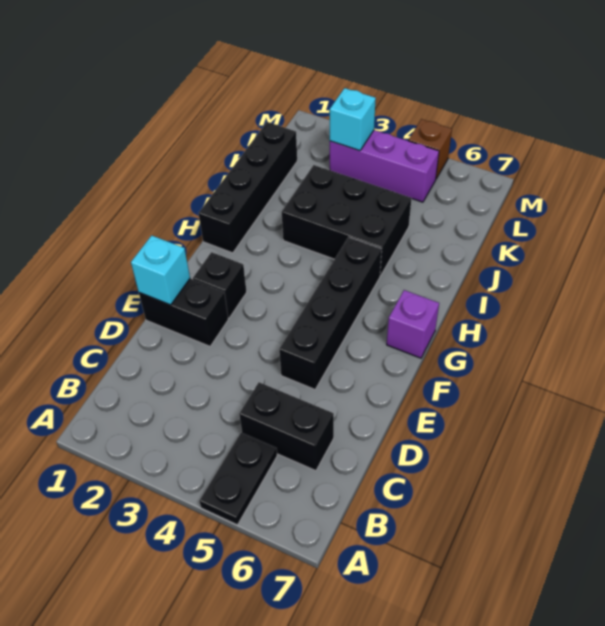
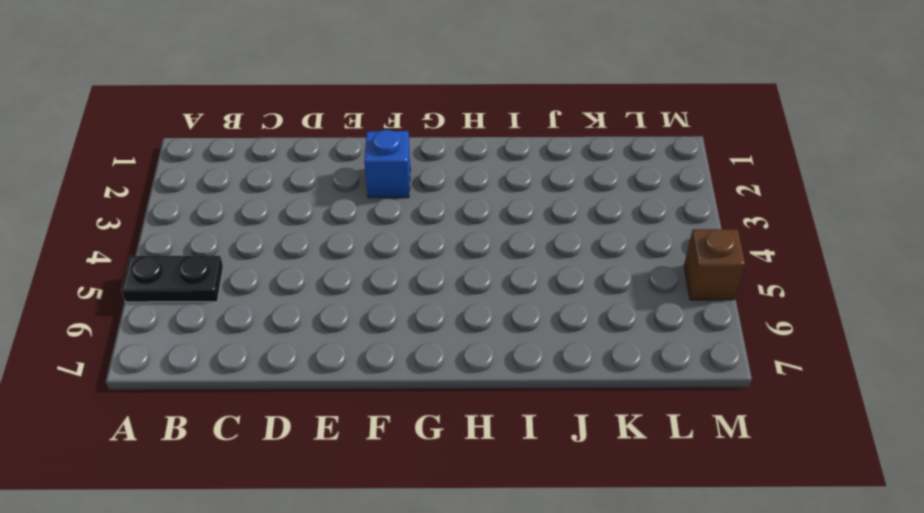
blue 1x1 brick [364,130,410,198] -> black 1x1 brick [193,252,247,318]
none -> black 1x2 brick [239,382,334,471]
none -> black 1x2 brick [139,279,228,346]
none -> black 1x4 brick [279,237,382,389]

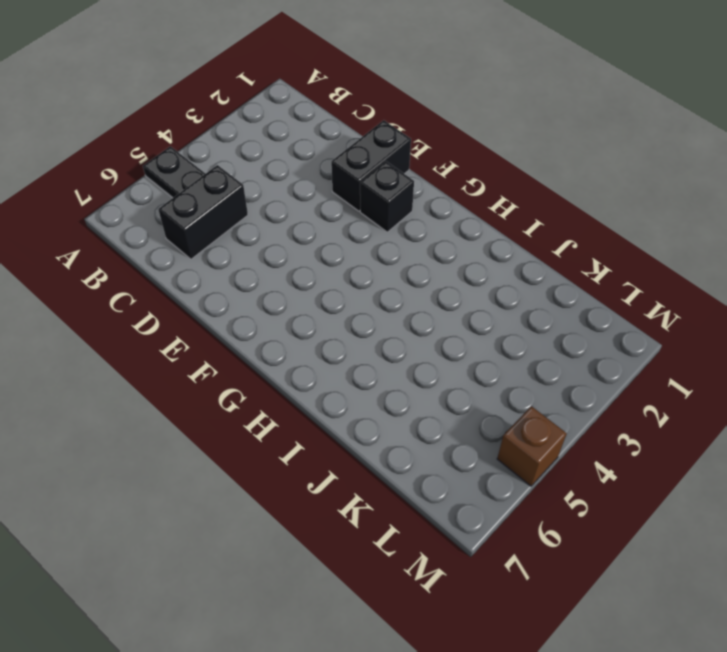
none -> black 1x4 brick [279,237,382,389]
none -> purple 1x1 brick [387,290,439,358]
none -> black 1x4 brick [199,122,297,253]

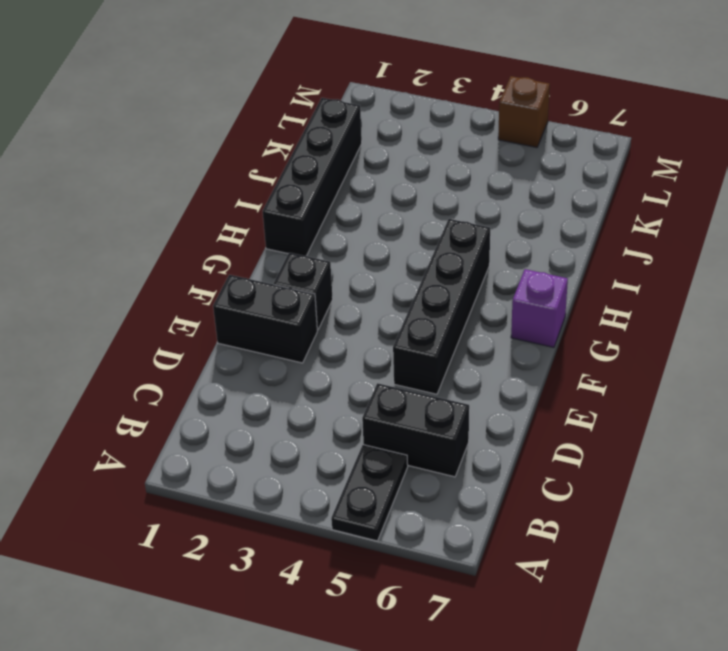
none -> black 2x3 brick [282,165,412,276]
none -> purple 1x3 brick [330,130,439,202]
none -> cyan 1x1 brick [131,235,190,305]

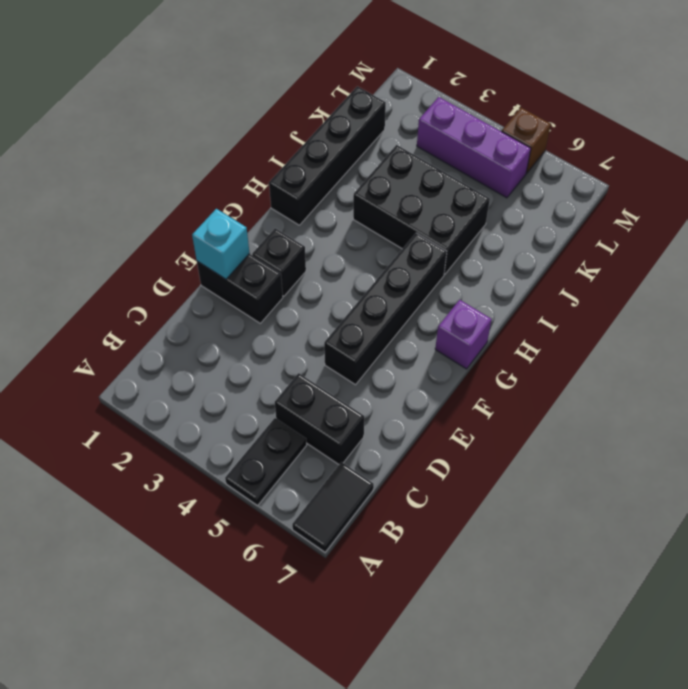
black 1x2 tile [292,462,374,552] -> none
none -> cyan 1x1 brick [330,88,376,151]

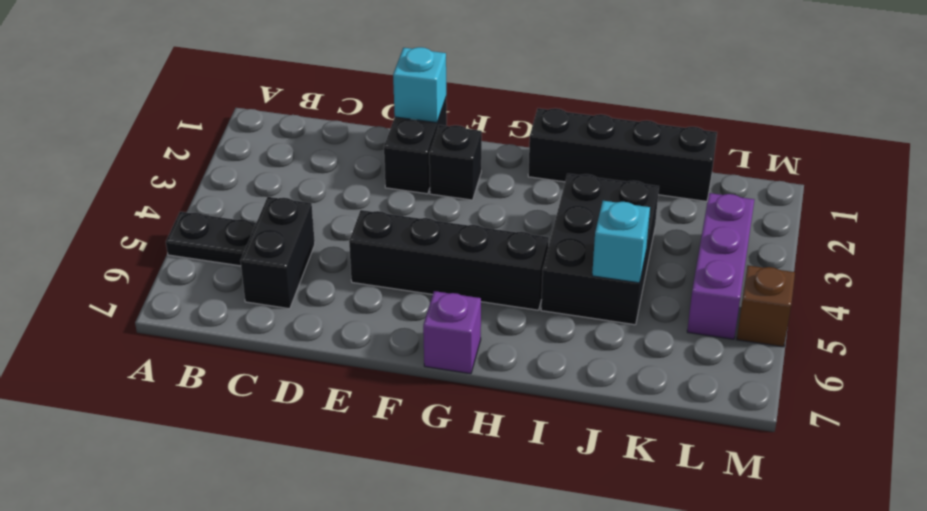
cyan 1x1 brick [592,201,650,283] -> cyan 1x1 brick moved to [330,88,376,151]

